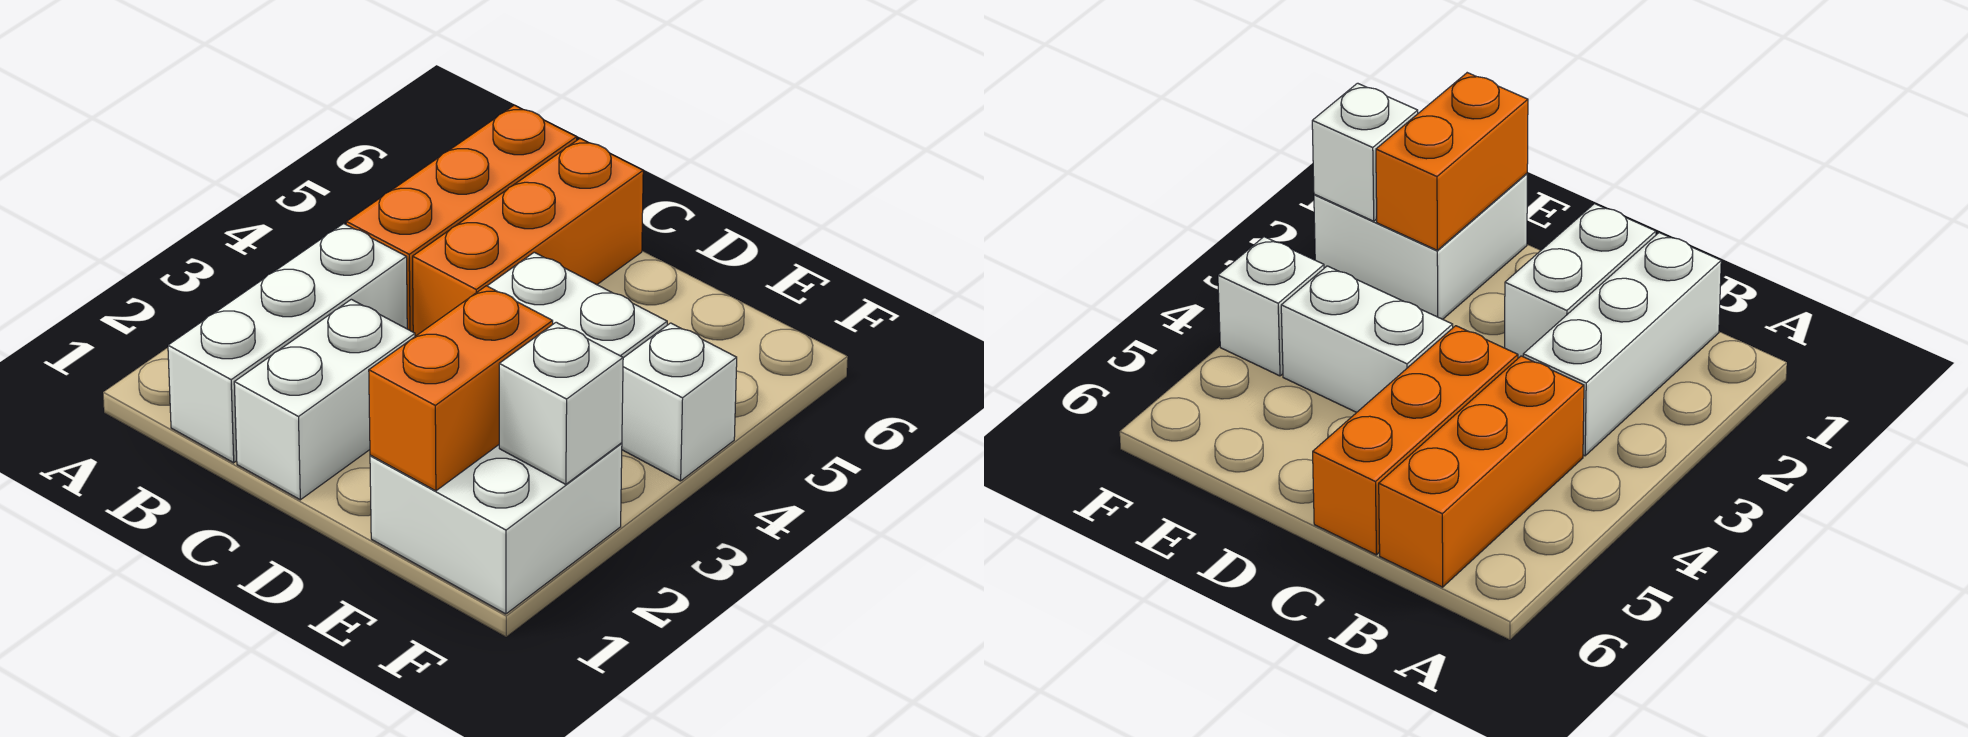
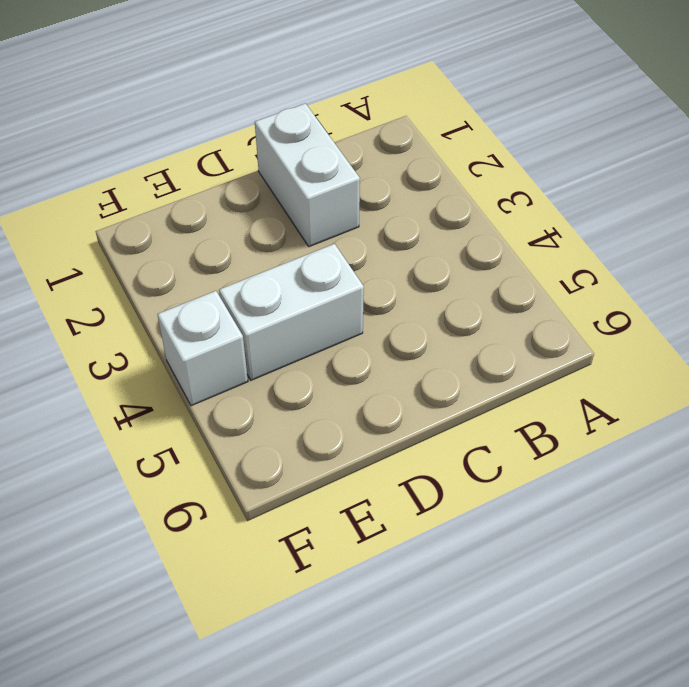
none -> white 1x3 brick [168,223,407,463]
none -> orange 1x3 brick [346,105,577,332]

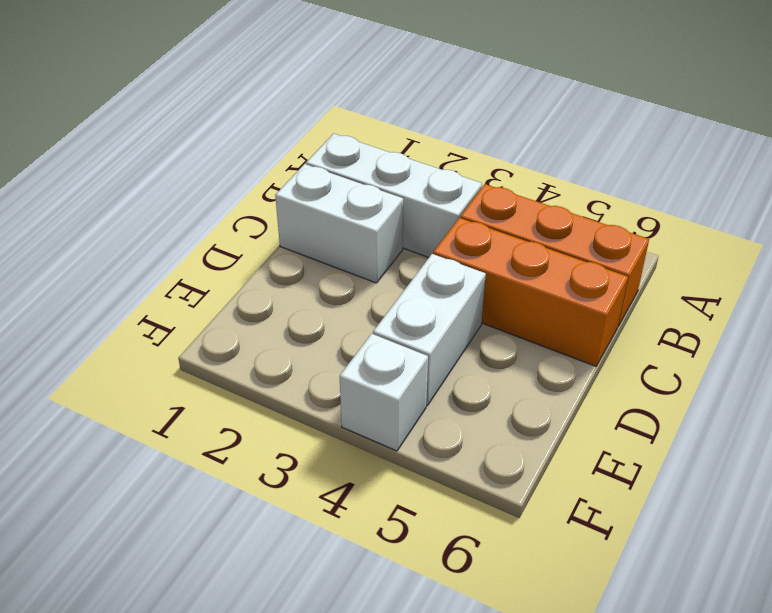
none -> white 2x2 brick [370,443,622,614]
none -> orange 1x2 brick [369,286,553,491]

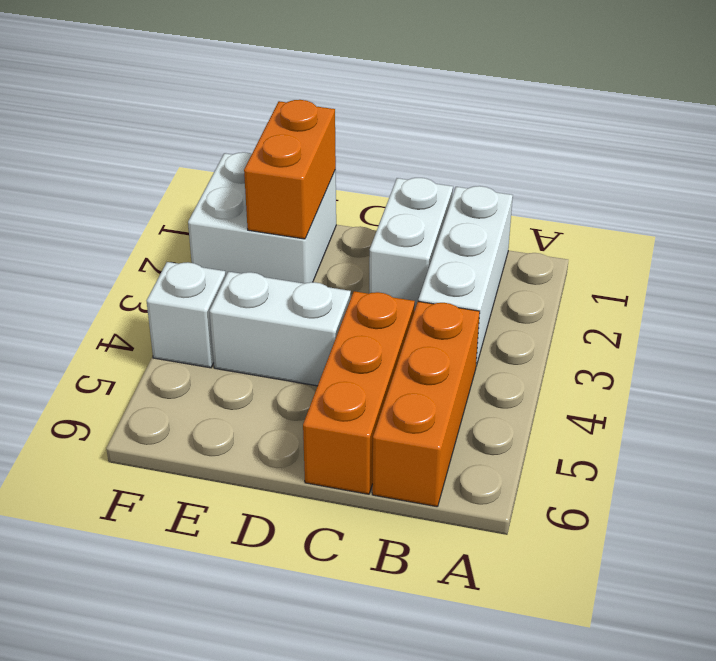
none -> white 1x1 brick [499,322,623,484]

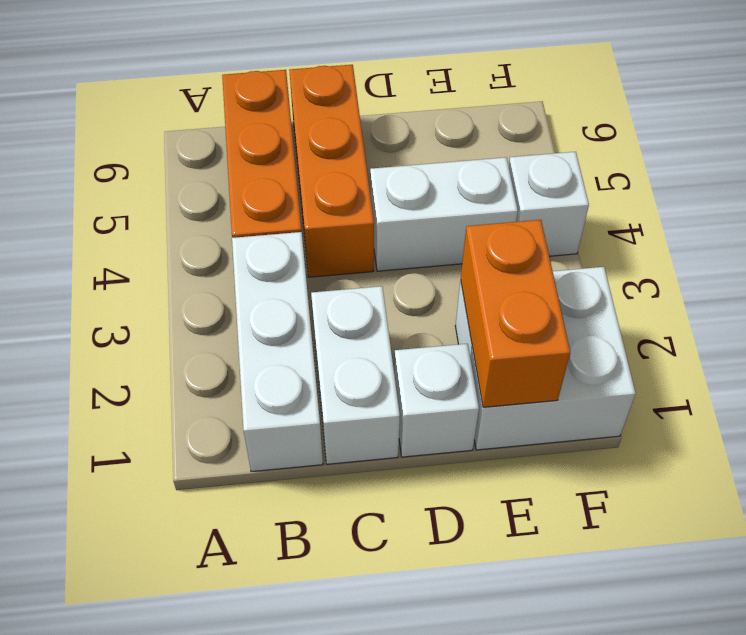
white 1x1 brick [394,344,479,457] -> white 1x1 brick moved to [499,322,623,484]

